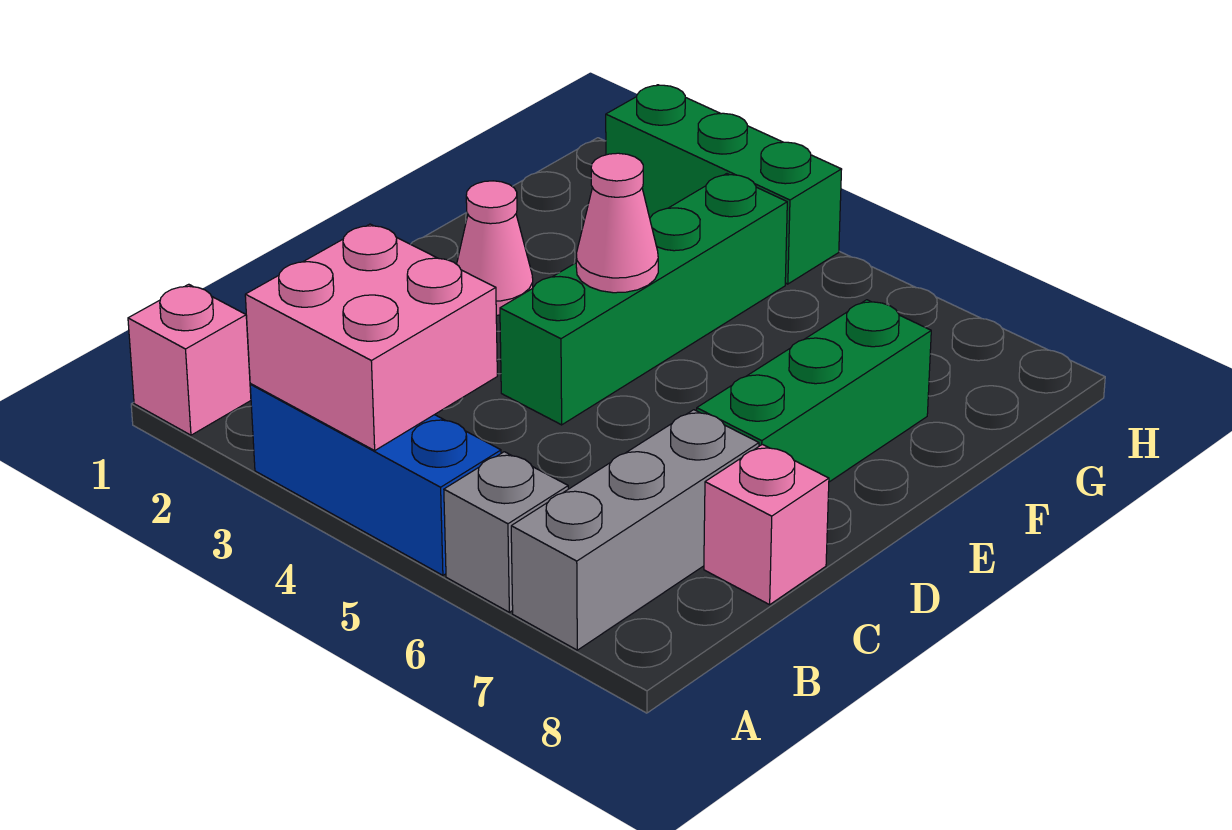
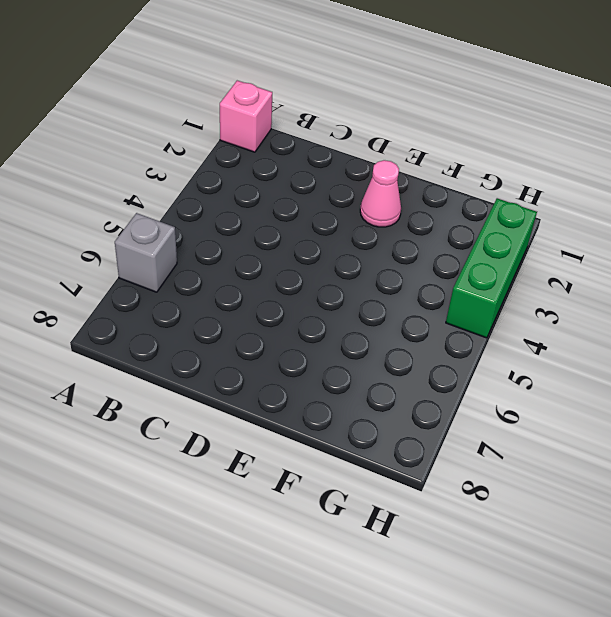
none -> blue 1x3 brick [250,384,501,575]
none -> grey 1x3 brick [511,410,759,650]

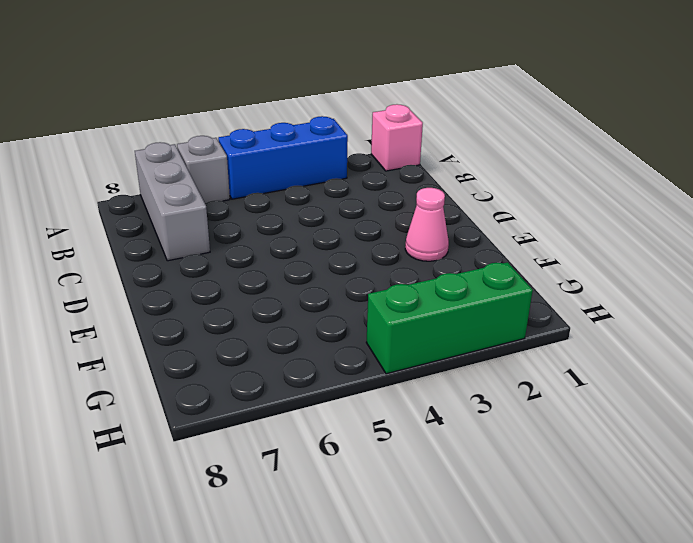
none -> pink 1x1 brick [704,444,829,605]
none -> green 1x4 brick [500,174,787,425]

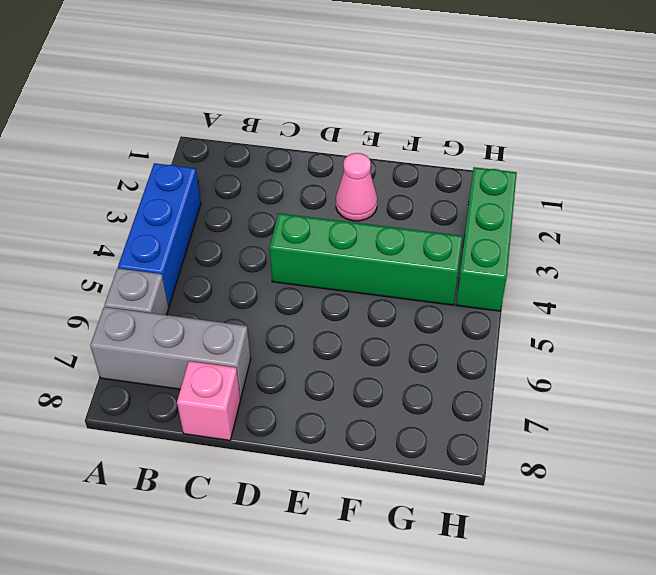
none -> pink 1x1 brick [128,284,251,435]
none -> green 1x3 brick [697,300,931,482]

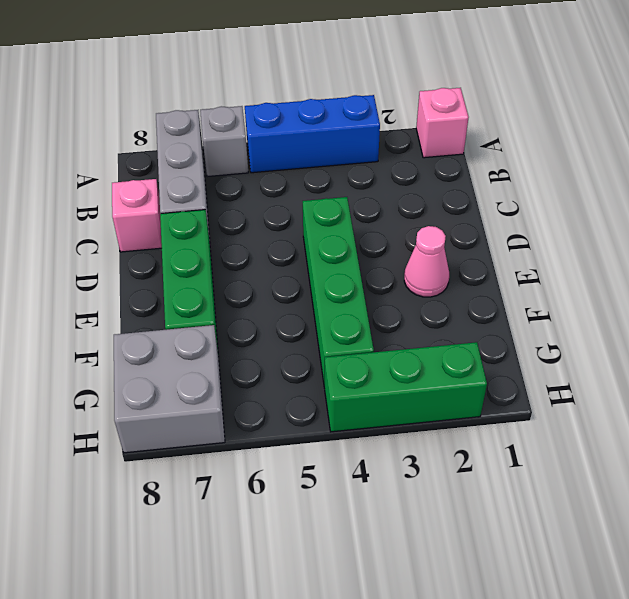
grey 2x2 brick [114,325,225,453] -> none
none -> pink 2x2 brick [245,224,497,450]
none -> pink 1x1 cone [576,153,658,293]

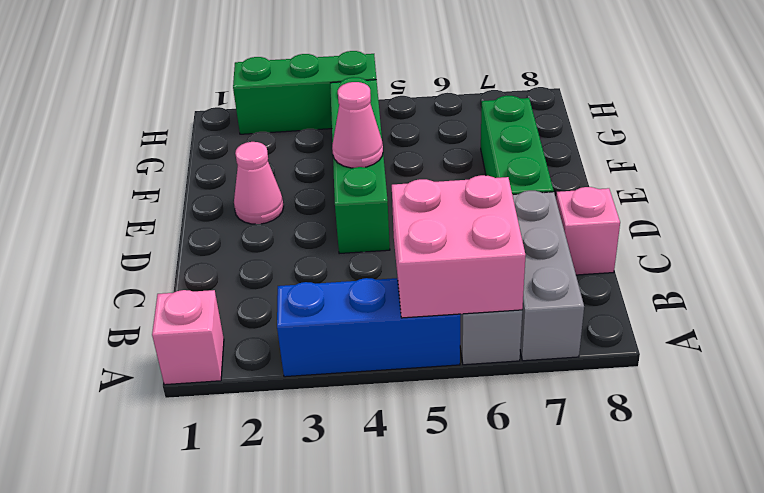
pink 2x2 brick [392,175,526,318] -> pink 2x2 brick moved to [245,224,497,450]

